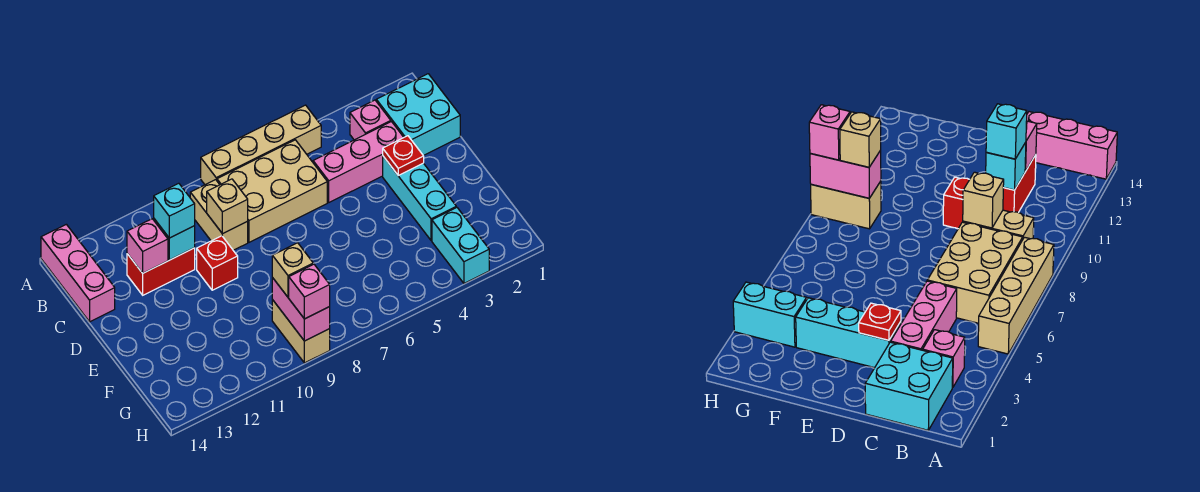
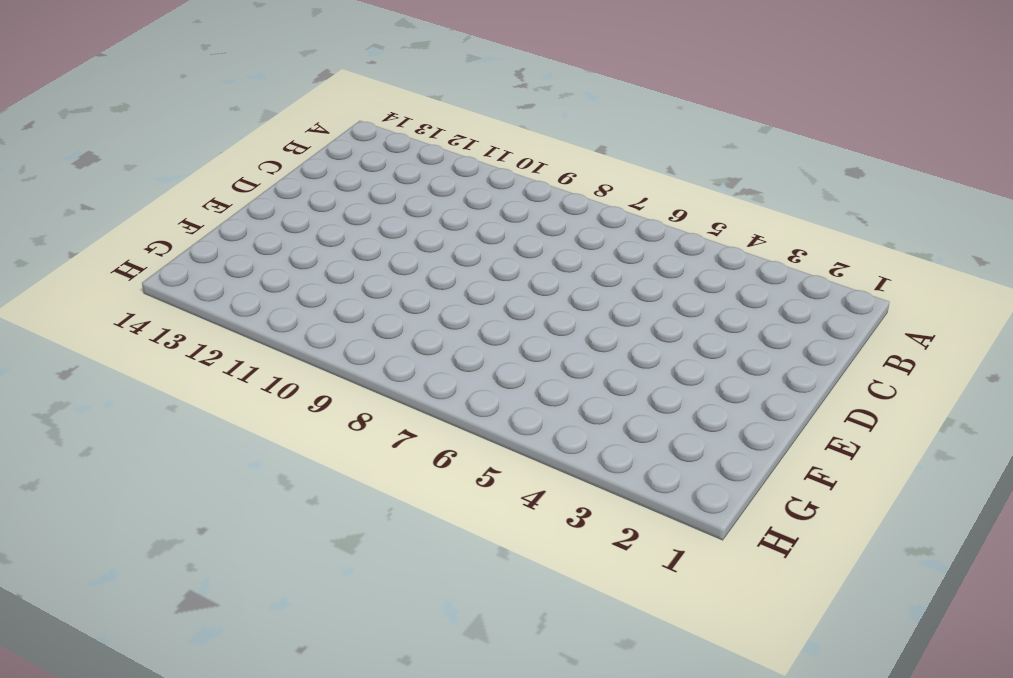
none -> tan 1x4 brick [201,105,321,185]
none -> pink 1x3 brick [41,224,115,322]
none -> cyan 2x2 brick [376,74,460,156]

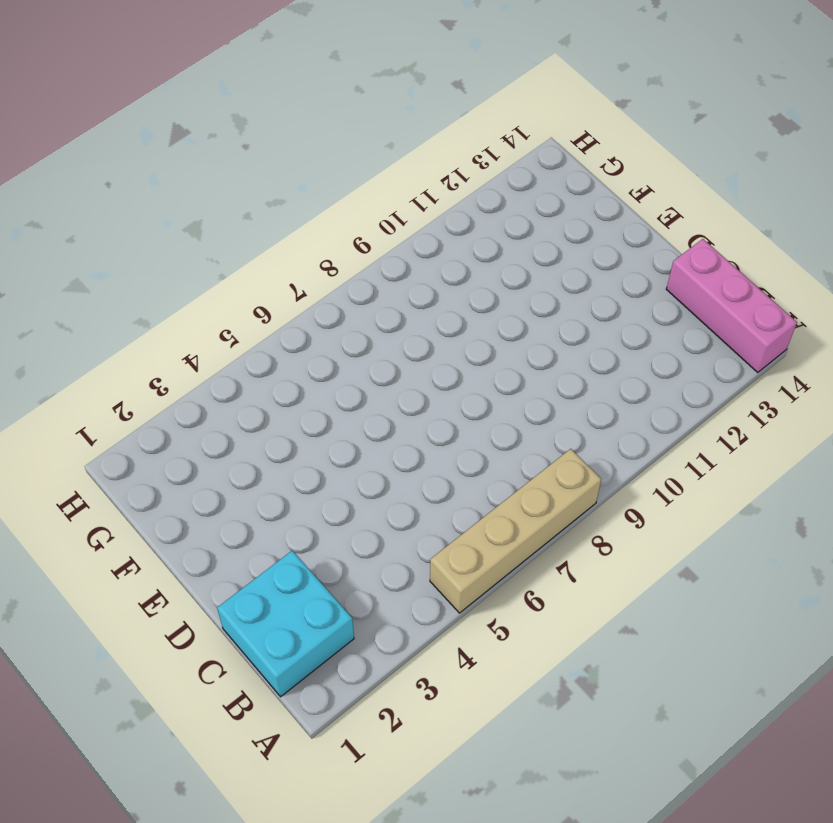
none -> pink 1x1 brick [350,100,391,140]
none -> tan 2x3 brick [217,140,327,242]
none -> tan 1x2 brick [190,180,248,250]

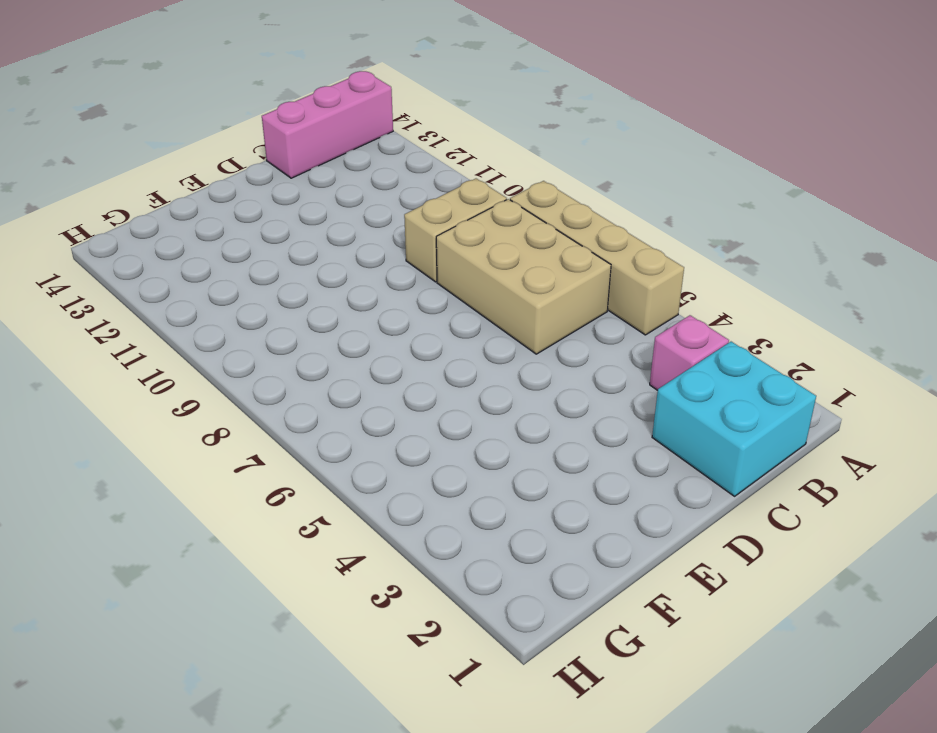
none -> pink 1x3 brick [313,122,404,202]
none -> red 1x2 brick [127,248,195,295]
none -> cyan 1x3 brick [383,156,456,241]

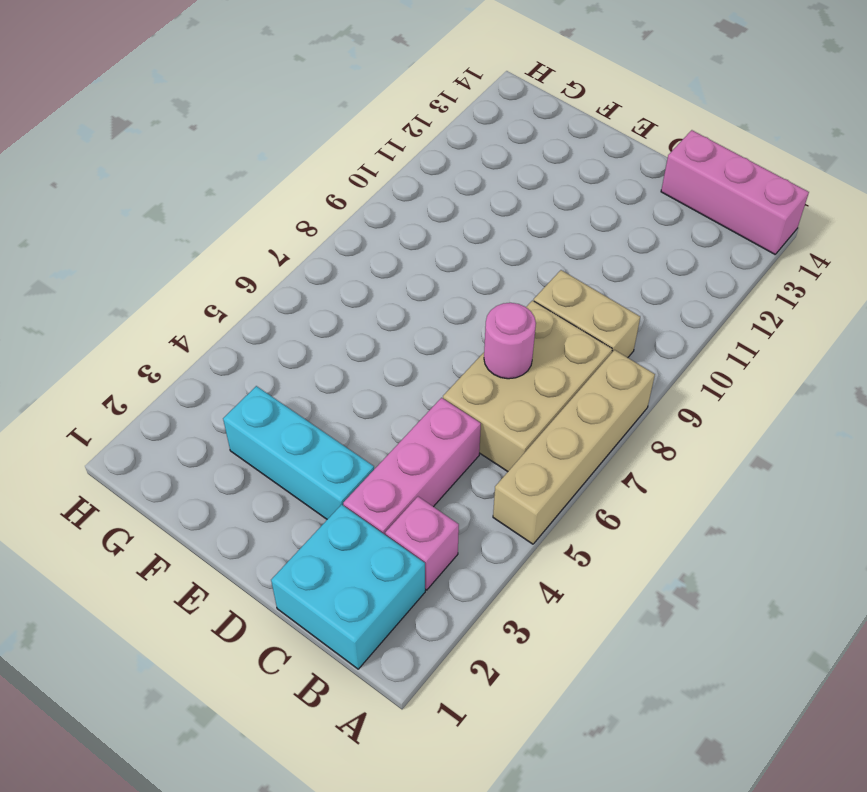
pink 1x1 round brick [484,303,536,379] -> none
none -> red 1x2 brick [127,248,195,295]
none -> red 1x1 brick [197,236,238,290]
none -> cyan 1x2 brick [432,207,489,283]

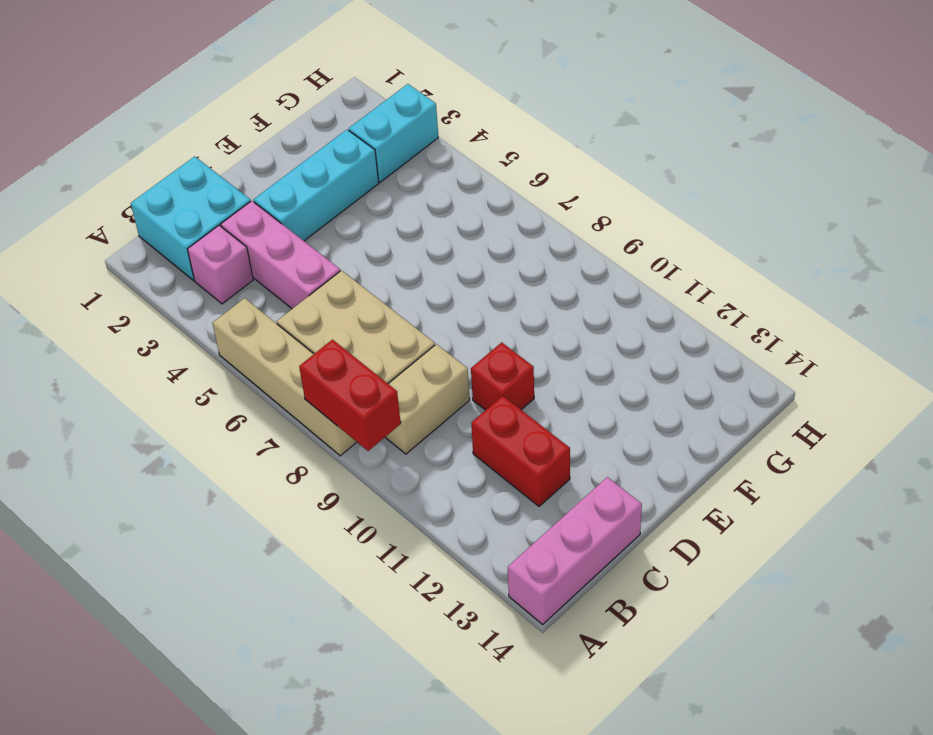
red 1x2 brick [299,340,401,451] -> none
none -> tan 1x2 brick [272,300,330,363]
none -> tan 1x1 brick [207,179,248,234]
none -> cyan 1x1 brick [154,219,195,260]

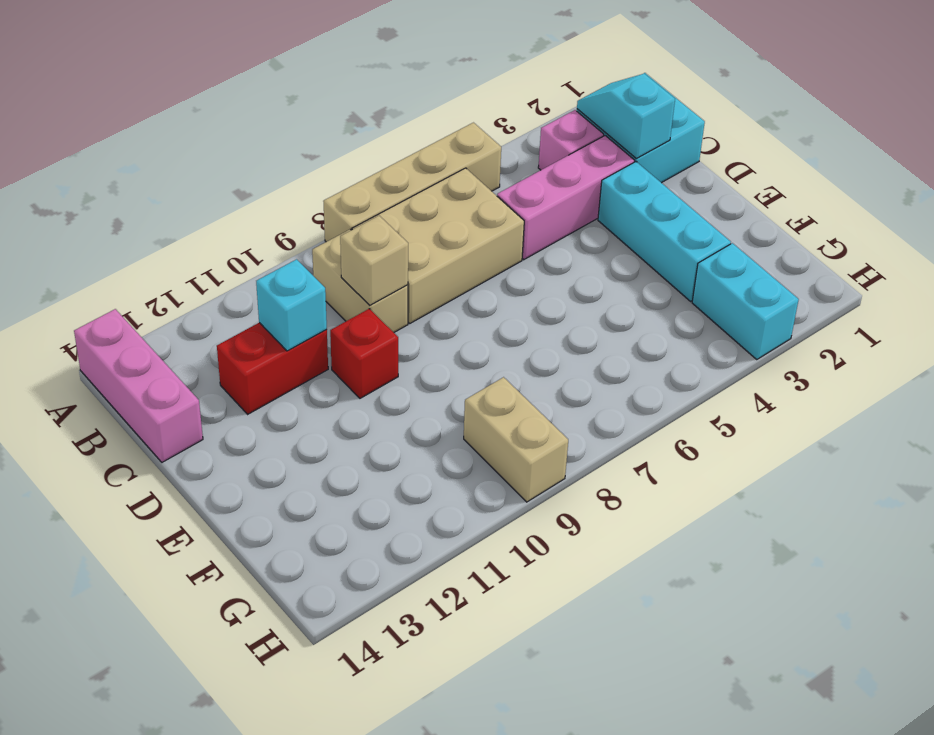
cyan 1x2 slope [577,74,675,158] -> none
none -> pink 1x1 brick [127,219,168,273]
none -> red 1x1 plate [383,136,424,176]
none -> pink 1x2 brick [272,278,330,341]

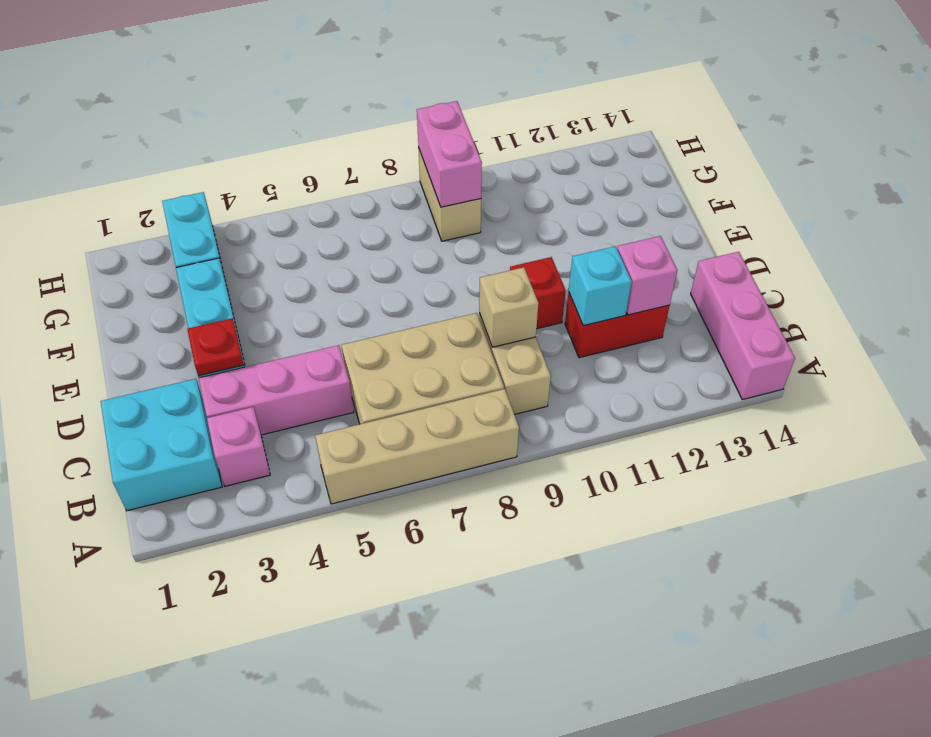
none -> cyan 1x1 brick [154,183,195,238]
none -> tan 1x1 brick [272,243,313,297]
none -> pink 1x1 brick [289,264,330,319]

